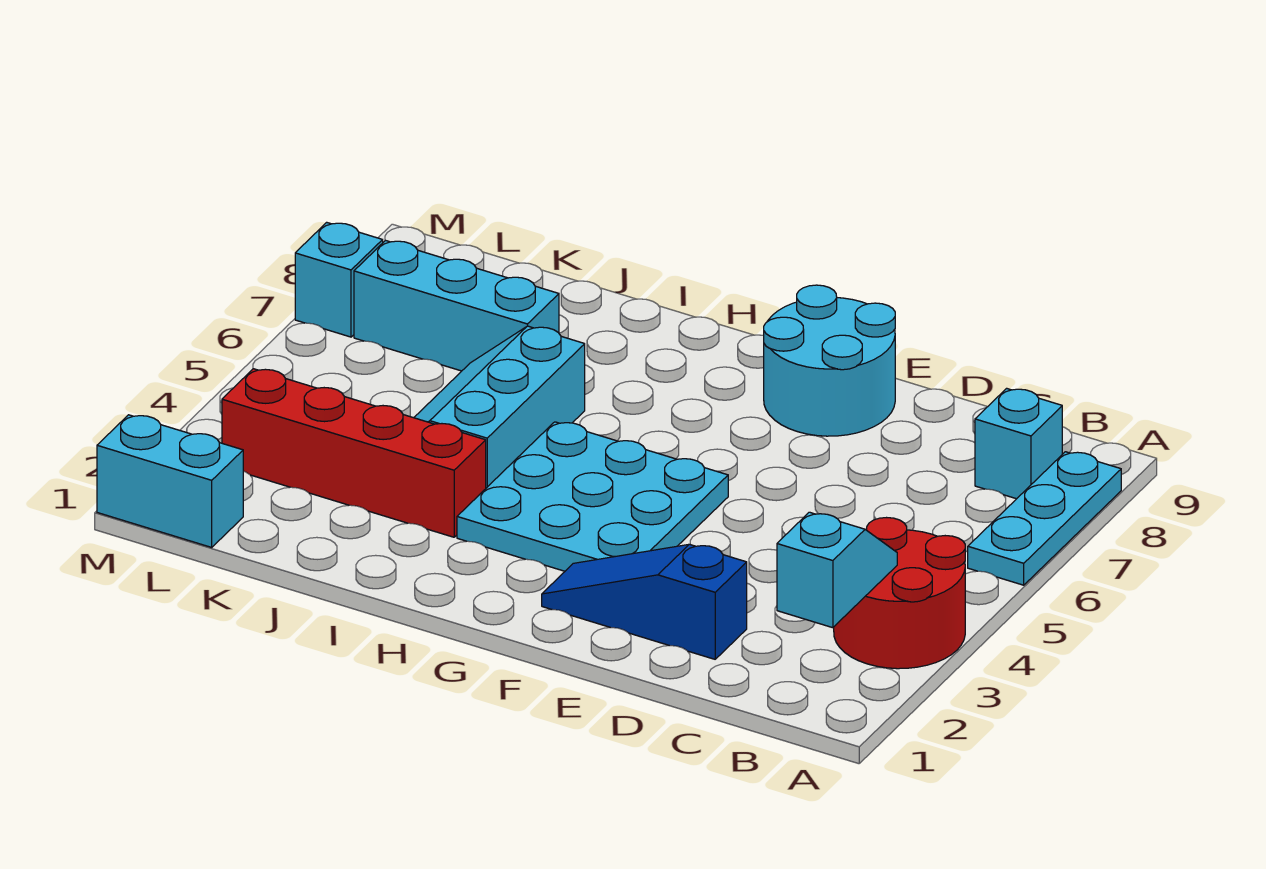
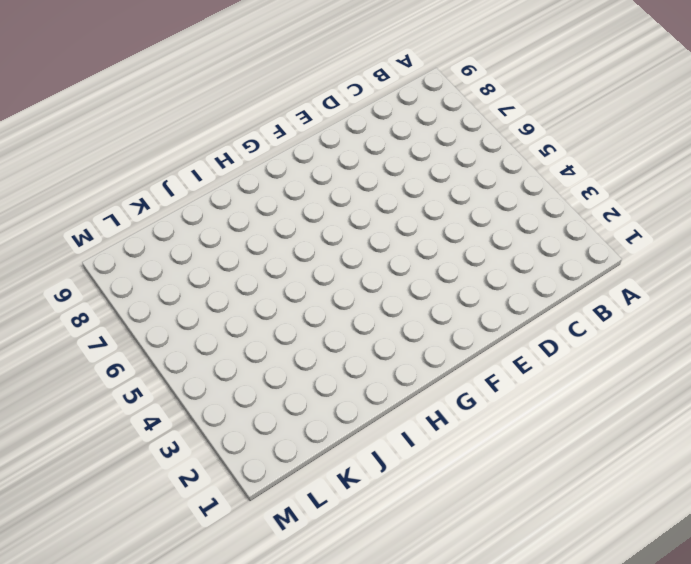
none -> red 2x2 round brick [834,518,965,669]
none -> cyan 1x3 plate [968,452,1121,585]
none -> cyan 1x1 brick [975,388,1062,499]

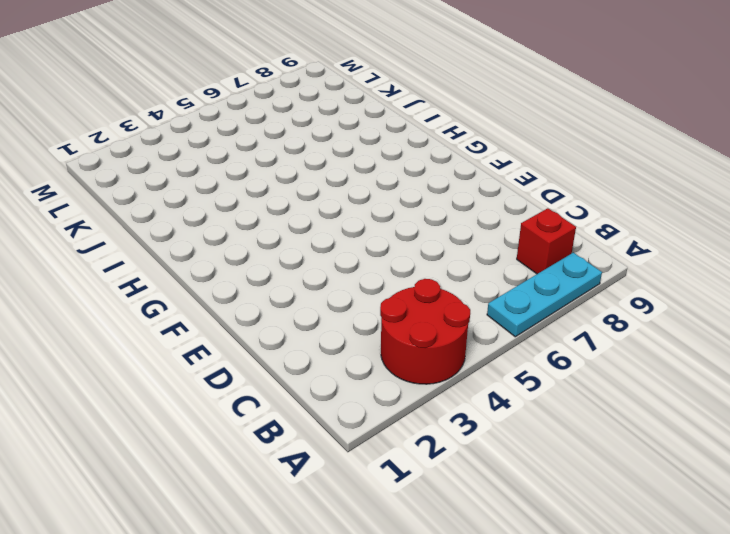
red 1x1 brick [517,208,576,274] -> cyan 1x1 brick [975,388,1062,499]
none -> blue 1x3 slope [542,544,747,659]
none -> cyan 2x2 round brick [764,285,895,436]
none -> cyan 3x3 plate [457,422,728,571]

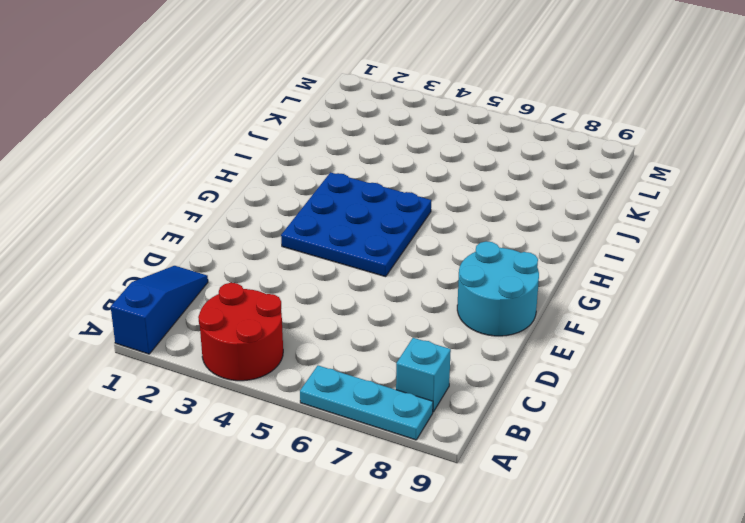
blue 1x3 slope [111,266,208,354] -> blue 1x3 slope moved to [542,544,747,659]
blue 3x3 plate [281,172,431,277] -> cyan 3x3 plate [457,422,728,571]
none -> red 1x4 brick [222,369,486,537]
none -> cyan 2x3 slope [414,326,585,488]
none -> cyan 1x3 brick [354,240,559,371]

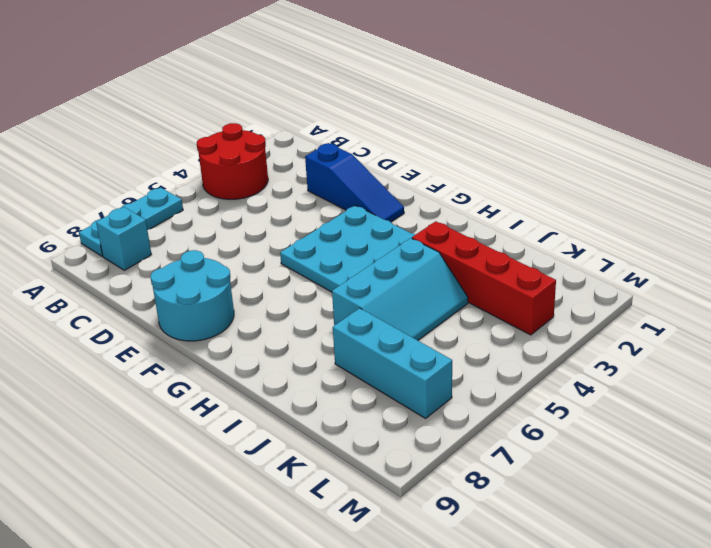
none -> cyan 1x2 brick [97,415,243,547]
none -> cyan 1x1 brick [295,222,383,337]
none -> cyan 1x2 slope [777,512,897,628]

